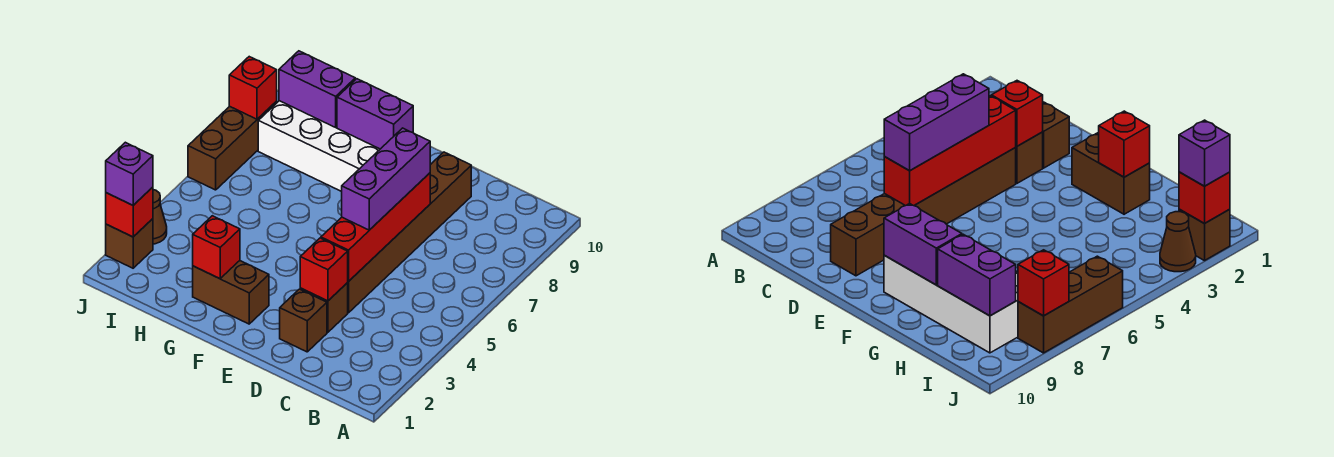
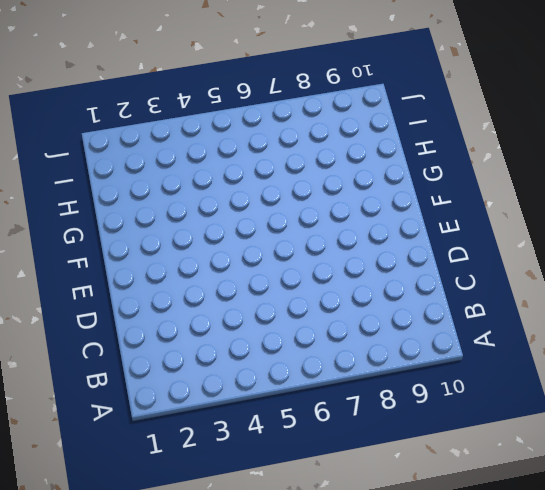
none -> brown 1x1 brick [280,289,327,352]
none -> brown 1x1 brick [300,283,348,332]
none -> brown 1x6 brick [347,152,471,313]

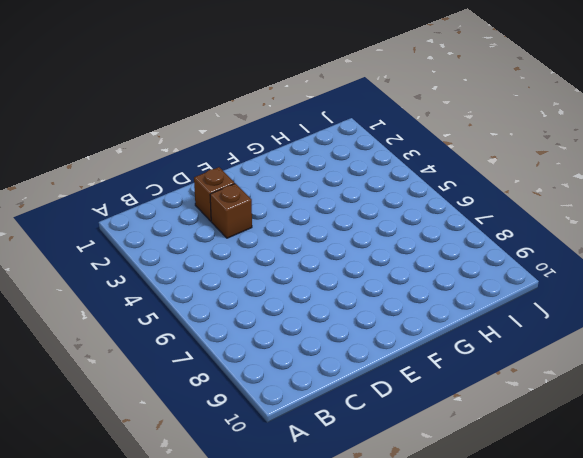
none -> brown 1x6 brick [347,152,471,313]
none -> brown 1x2 brick [193,261,269,324]
none -> white 2x4 brick [258,101,380,192]

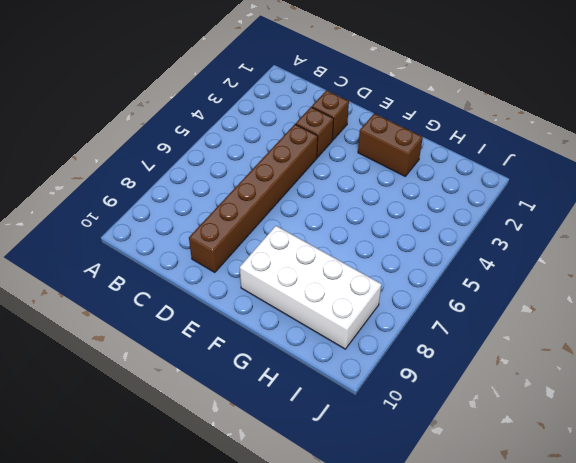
none -> brown 1x1 brick [106,219,153,268]
none -> brown 1x1 cone [153,190,167,244]
none -> brown 1x3 brick [188,101,277,190]

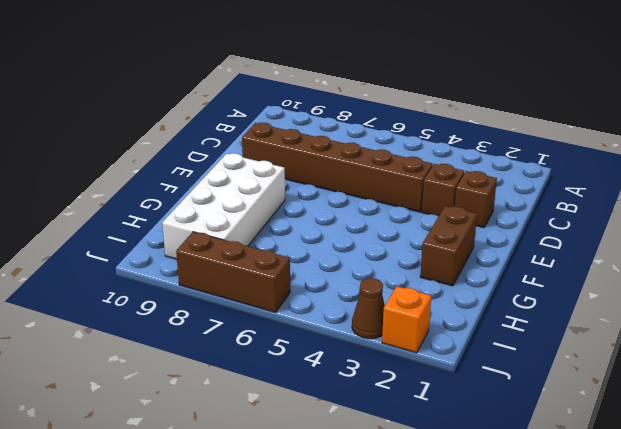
orange 1x1 brick [382,286,431,353] -> brown 1x1 brick [106,219,153,268]
none -> red 1x1 brick [300,238,348,301]
none -> red 1x4 brick [321,173,430,281]
none -> purple 1x2 brick [337,79,413,149]

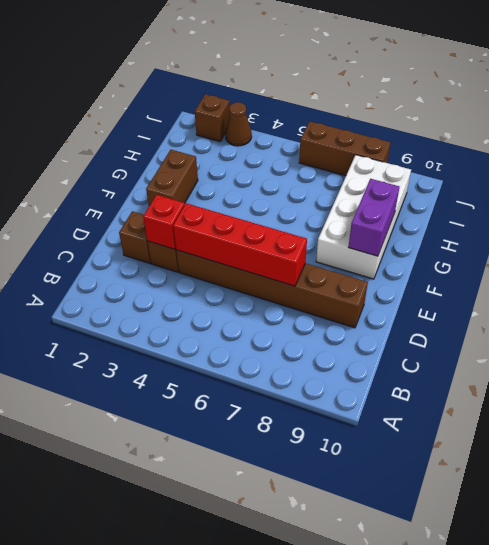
none -> red 1x1 brick [193,216,240,279]
none -> purple 1x2 brick [279,51,355,127]
none -> red 1x1 brick [106,187,153,237]

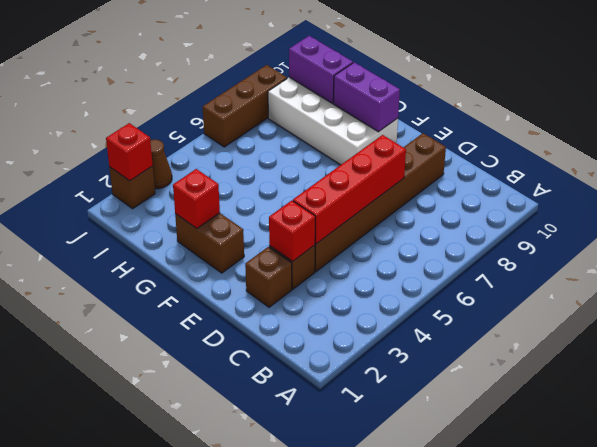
none -> red 1x1 brick [229,57,277,119]
none -> purple 1x3 brick [342,128,430,230]
none -> purple 1x1 brick [106,142,153,205]

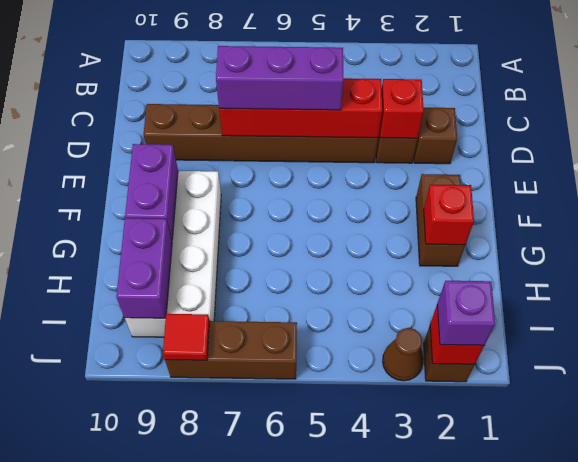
red 1x1 tile [163,314,210,360] -> red 1x1 brick [229,57,277,119]

